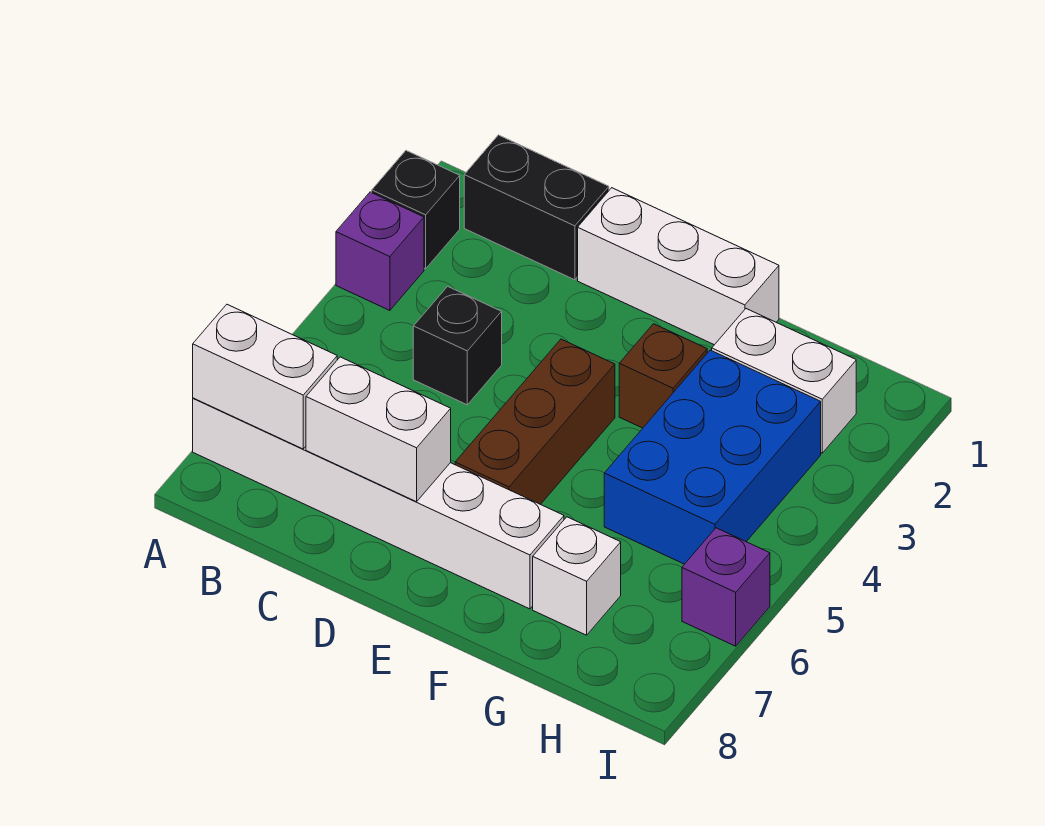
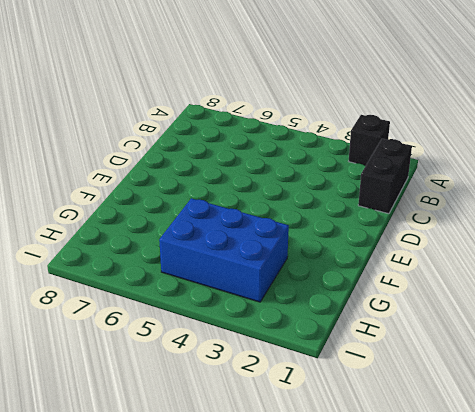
none -> purple 1x1 brick [336,192,424,310]
none -> white 1x6 brick [193,398,564,609]
none -> black 1x1 brick [413,286,502,405]

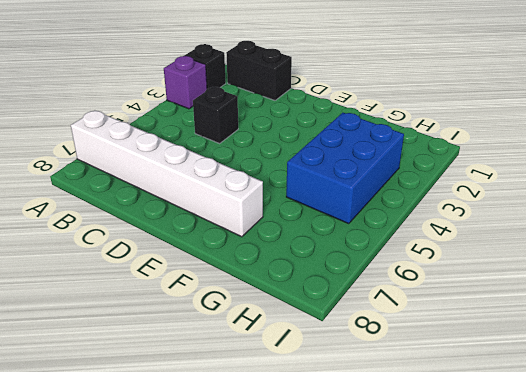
none -> white 1x3 brick [578,188,779,345]
none -> brown 1x3 brick [455,339,615,504]
none -> brown 1x1 brick [619,324,707,428]

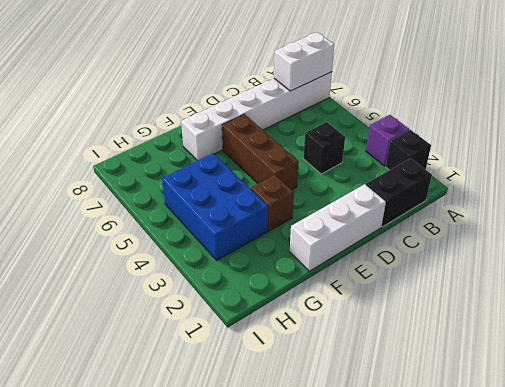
none -> white 1x2 brick [712,309,856,453]
none -> white 1x1 brick [533,517,621,635]
none -> purple 1x1 brick [682,528,770,646]

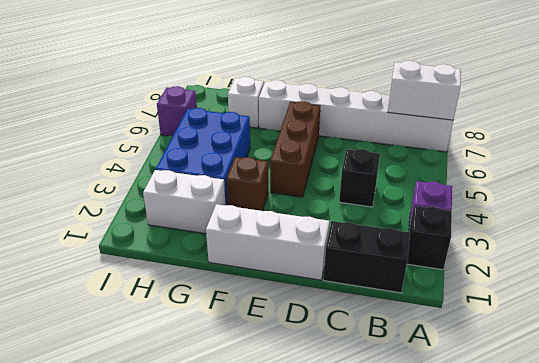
none -> white 1x2 brick [306,357,451,502]

